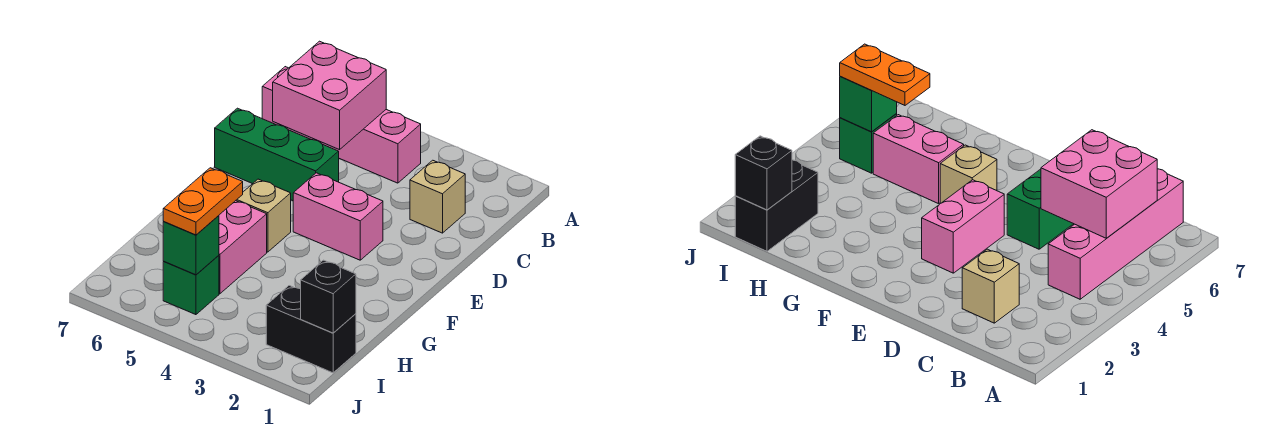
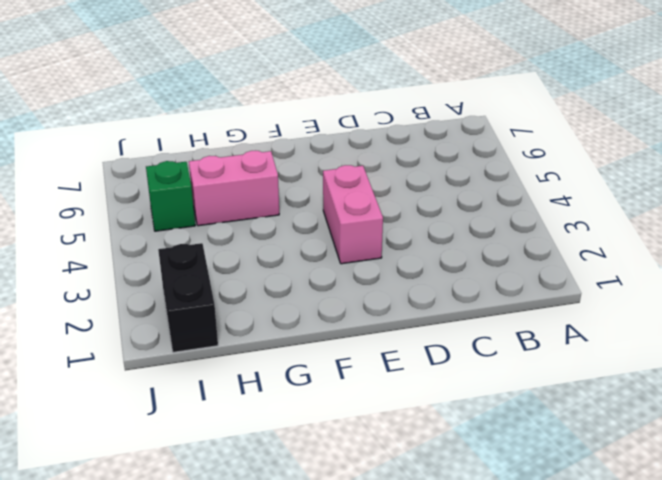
none -> pink 1x4 brick [262,67,421,183]
none -> tan 1x1 brick [410,160,465,233]
none -> green 1x3 brick [215,108,339,201]

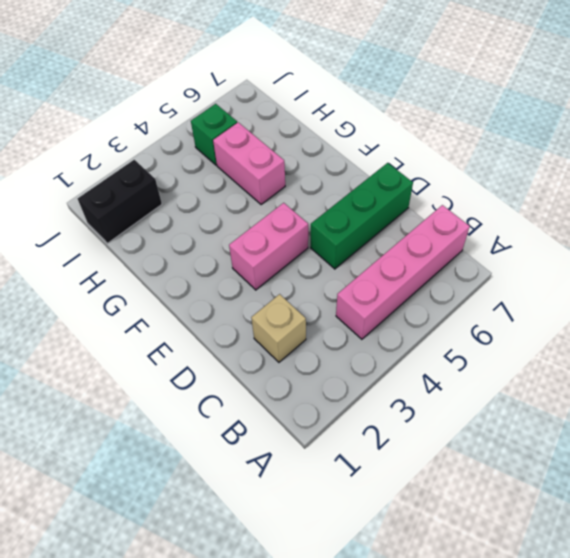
none -> tan 1x1 brick [236,179,291,252]
none -> pink 2x2 brick [273,41,386,150]
none -> black 1x1 brick [301,260,356,333]

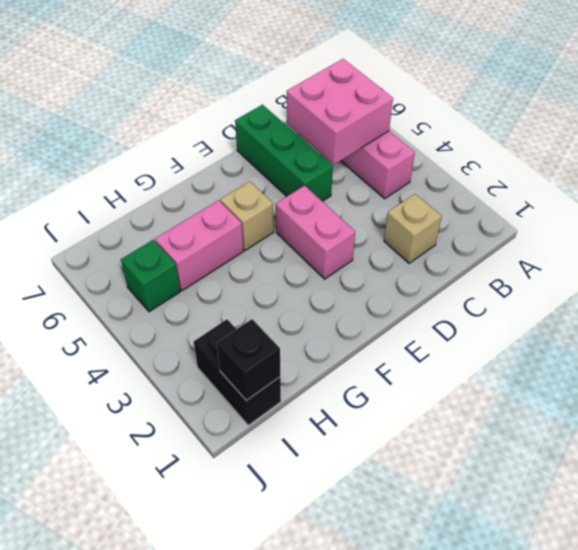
none -> green 1x1 brick [163,216,219,275]
none -> orange 1x2 plate [163,168,243,235]

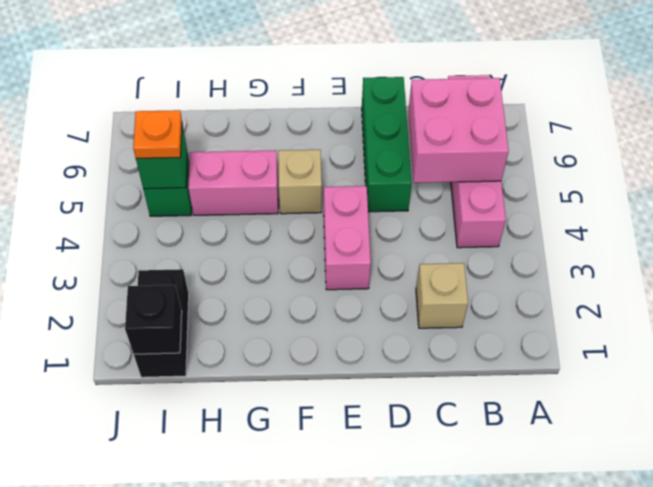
orange 1x1 plate [133,110,182,159] -> orange 1x2 plate [163,168,243,235]

